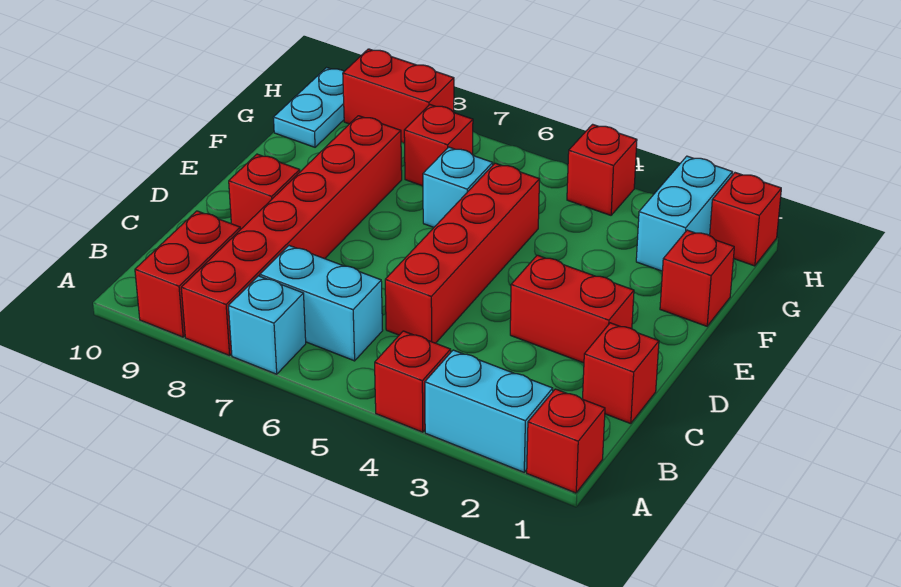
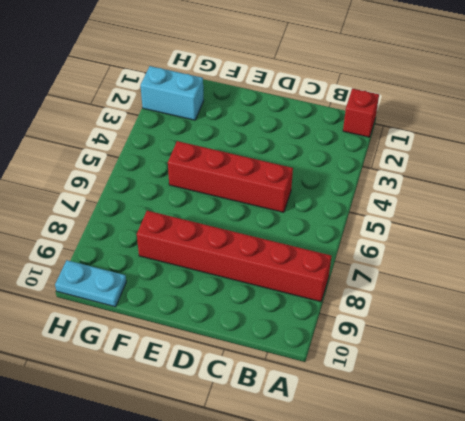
none -> cyan 1x2 brick [425,350,553,472]
none -> red 1x1 brick [375,331,451,432]
none -> cyan 1x1 brick [229,276,306,374]

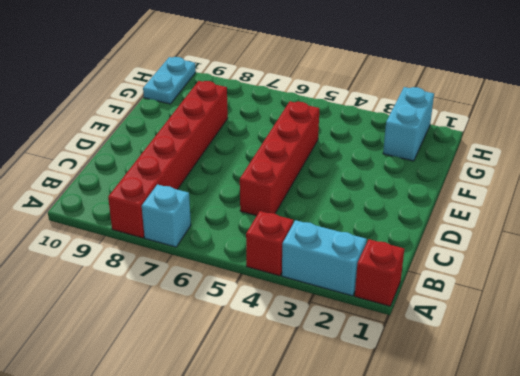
none -> red 1x2 brick [135,211,240,337]
none -> cyan 1x2 brick [260,246,383,361]
none -> red 1x1 brick [583,323,659,424]

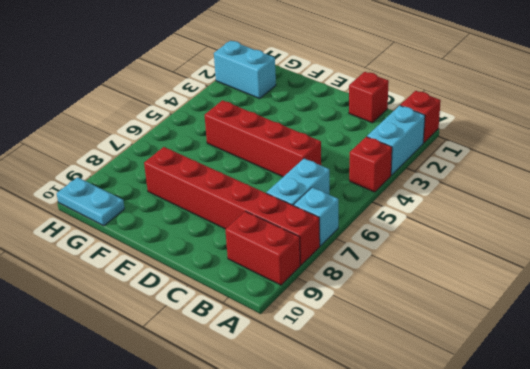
none -> red 1x2 brick [510,255,634,363]
none -> red 1x1 brick [229,154,300,230]
none -> red 1x1 brick [660,230,734,326]

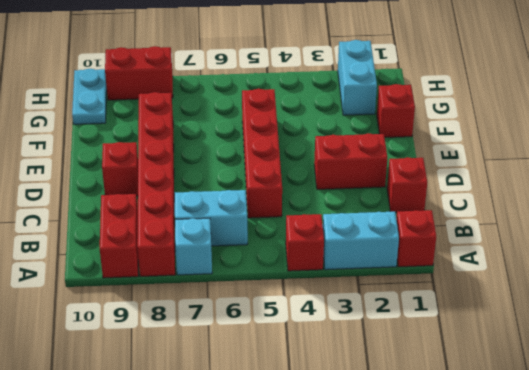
none -> cyan 1x1 brick [423,147,493,227]
none -> red 1x1 brick [404,105,473,186]
none -> red 1x1 brick [710,173,781,266]

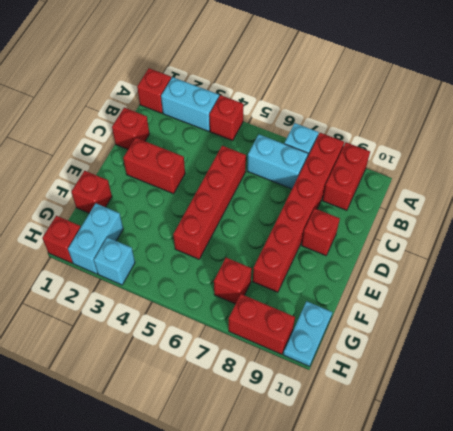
cyan 1x1 brick [94,237,135,285] -> cyan 1x1 brick moved to [423,147,493,227]
none -> red 1x1 brick [567,124,637,215]

